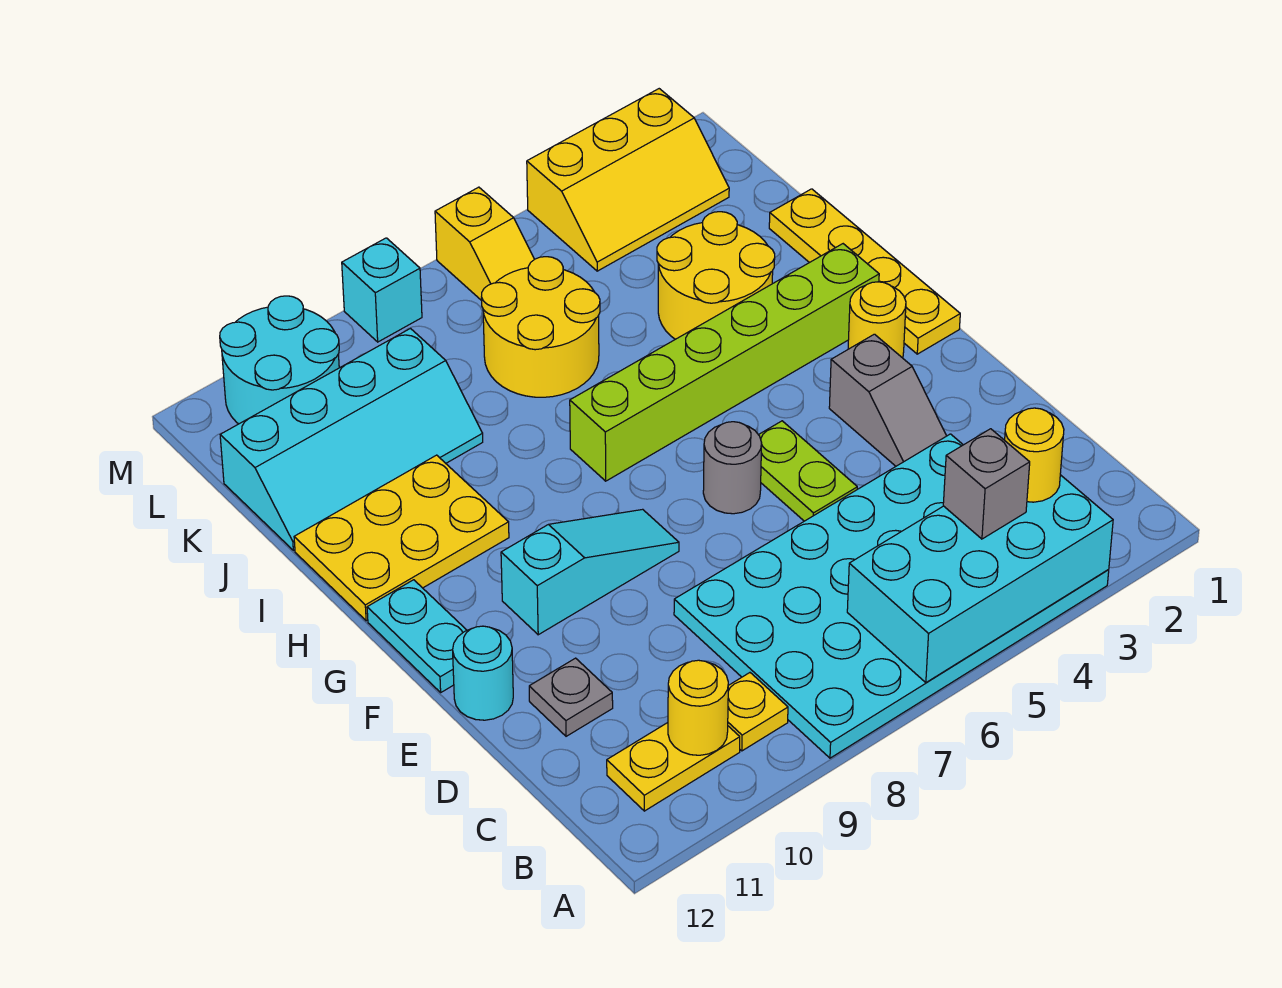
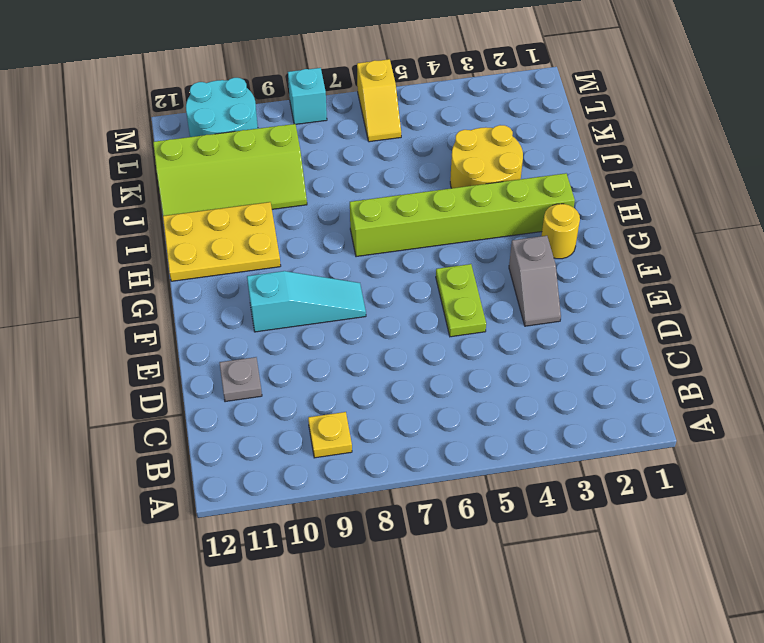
lime 2x4 slope [153,124,307,216] -> cyan 2x4 slope [220,329,483,550]
none -> cyan 4x6 plate [674,434,1109,758]
none -> yellow 1x2 plate [607,723,740,811]
none -> cyan 1x1 round brick [453,626,513,720]

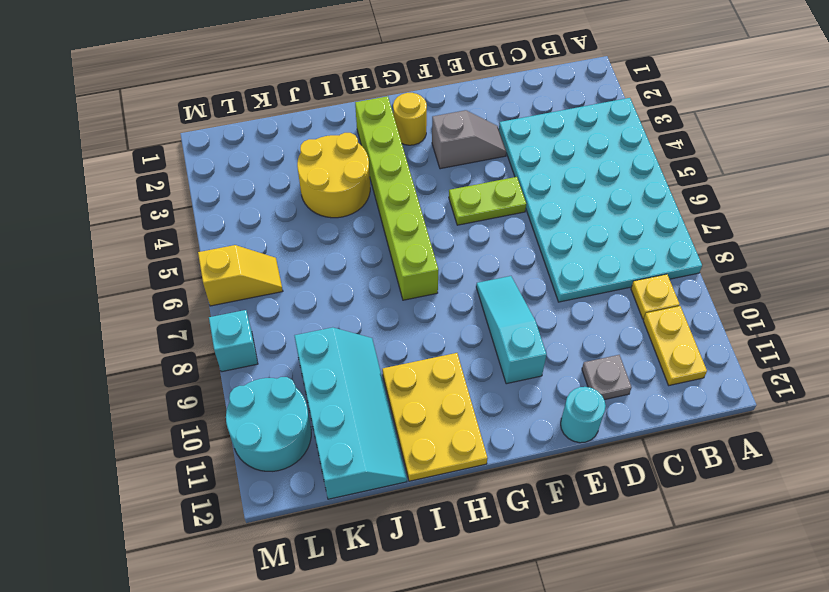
none -> grey 1x1 round brick [703,422,762,514]
none -> cyan 1x2 plate [367,580,467,692]
none -> yellow 1x4 plate [769,189,960,354]

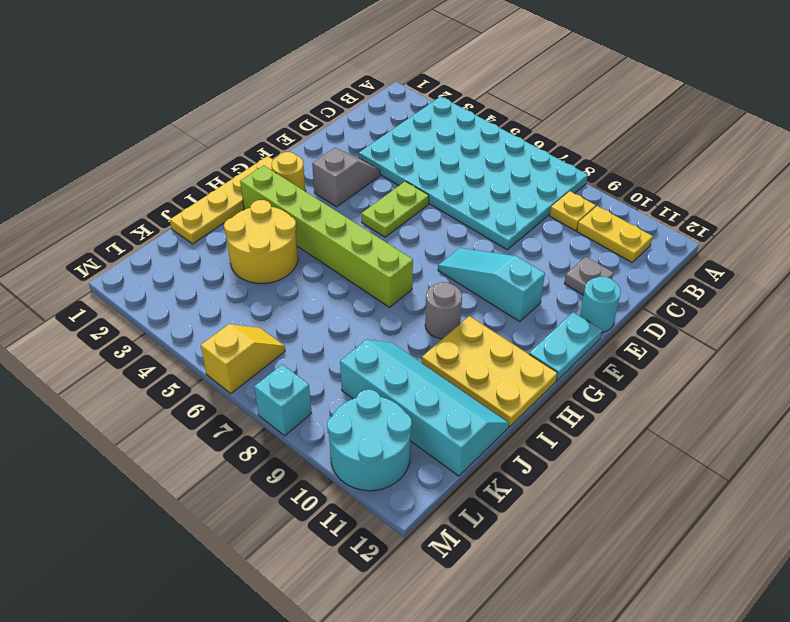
grey 1x1 round brick [425,282,462,339] -> grey 1x1 round brick moved to [703,422,762,514]
none -> yellow 2x2 round brick [482,257,600,397]
none -> yellow 2x3 slope [527,89,729,271]
none -> cyan 2x4 brick [847,475,1113,683]

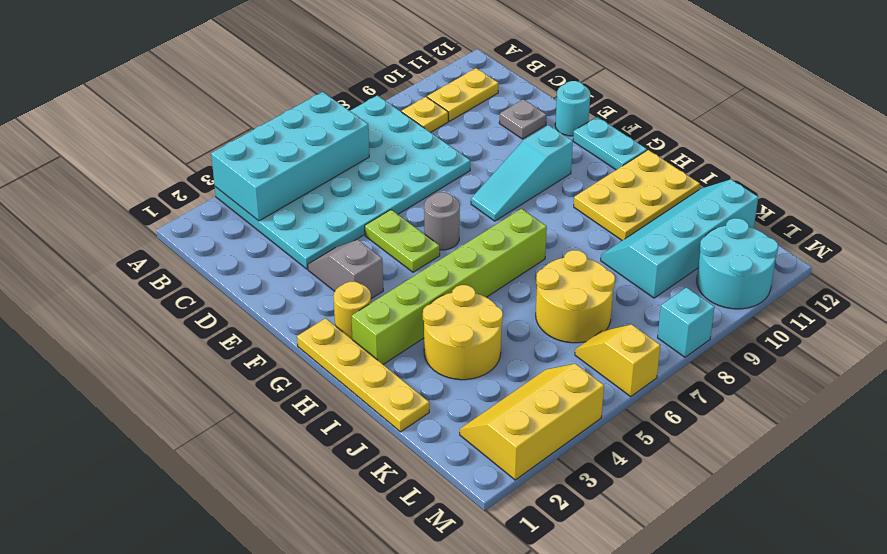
none -> yellow 1x1 round brick [668,660,728,755]
none -> yellow 1x1 round brick [1005,408,1064,502]
none -> grey 1x1 brick [943,429,1030,539]

